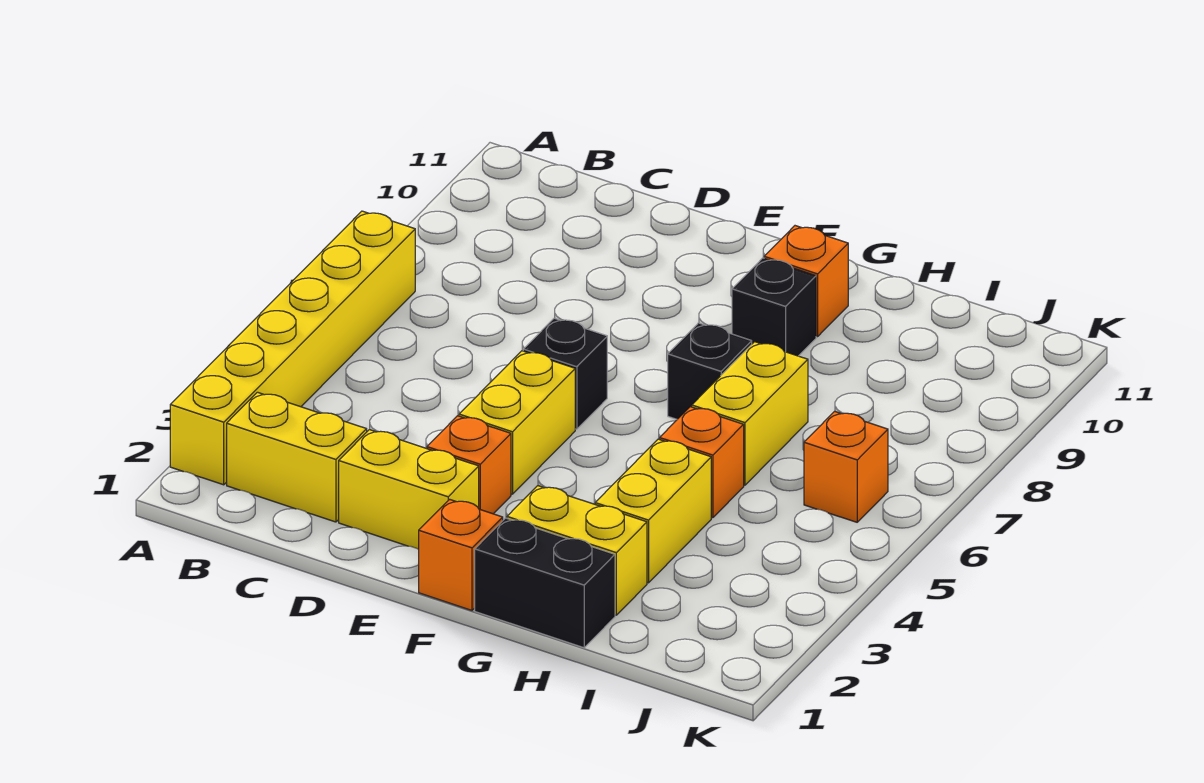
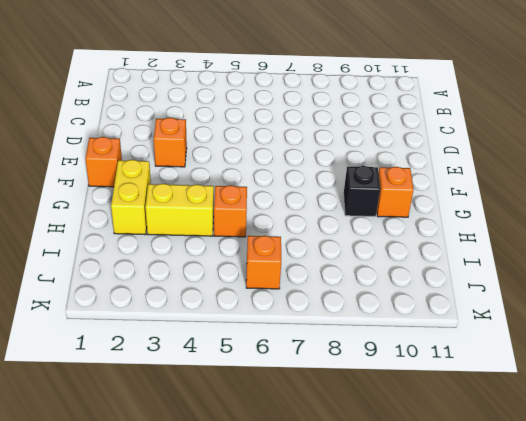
none -> yellow 1x6 brick [170,211,415,485]
none -> yellow 1x2 brick [227,392,367,522]
none -> yellow 1x2 brick [339,430,479,549]

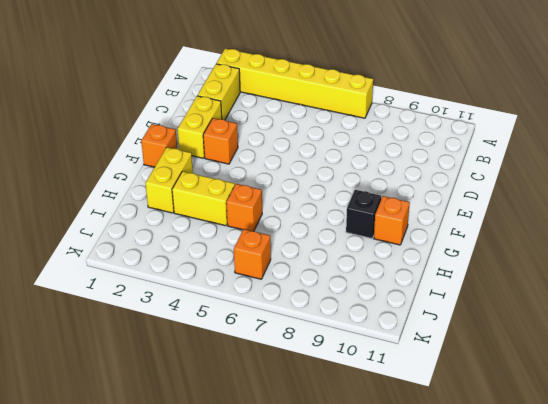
none -> yellow 1x2 brick [459,351,575,494]
none -> black 1x1 brick [523,318,607,429]
none -> black 1x2 brick [475,518,615,648]

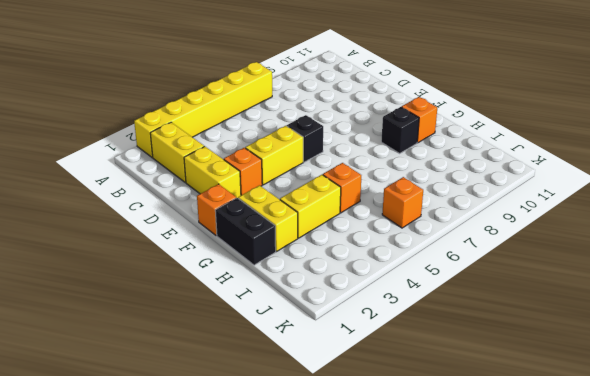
none -> black 1x1 brick [668,323,752,419]
none -> yellow 1x2 brick [692,342,808,485]

